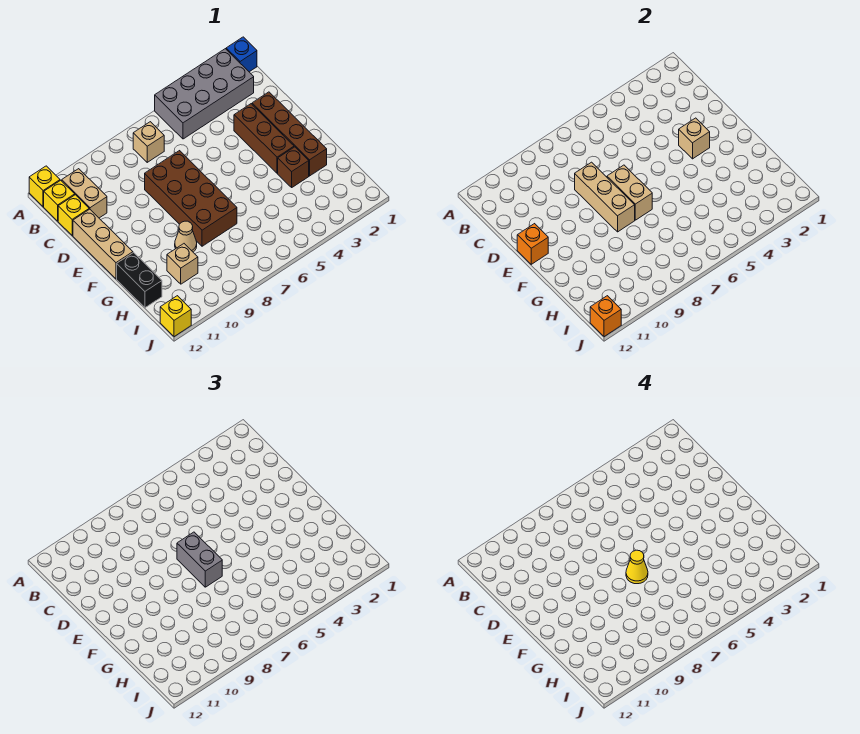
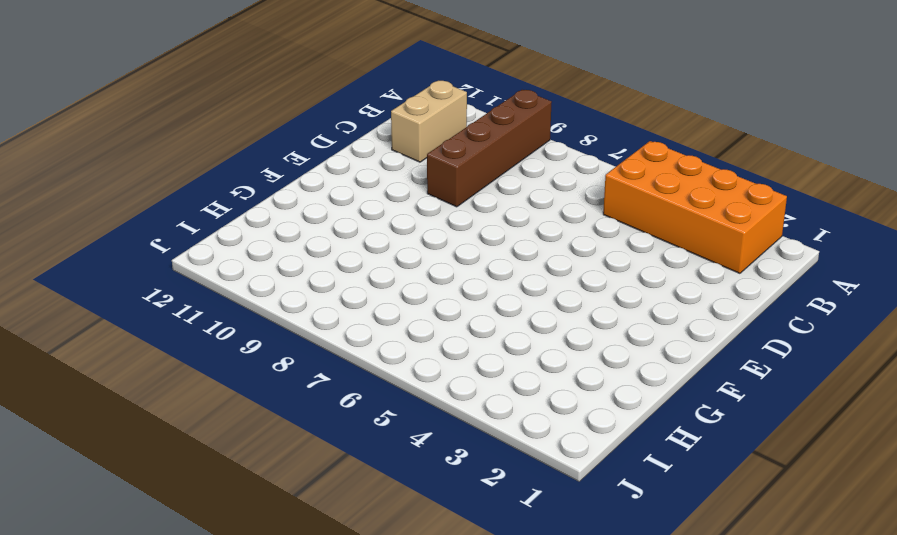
orange 2x4 brick [603,141,787,273] -> grey 2x4 brick [155,49,254,139]
brown 1x4 brick [427,90,552,207] -> brown 1x4 brick moved to [252,92,327,176]
none -> blue 1x1 brick [226,37,257,72]
none -> yellow 1x1 brick [29,166,60,207]
none -> tan 1x1 brick [133,122,164,162]

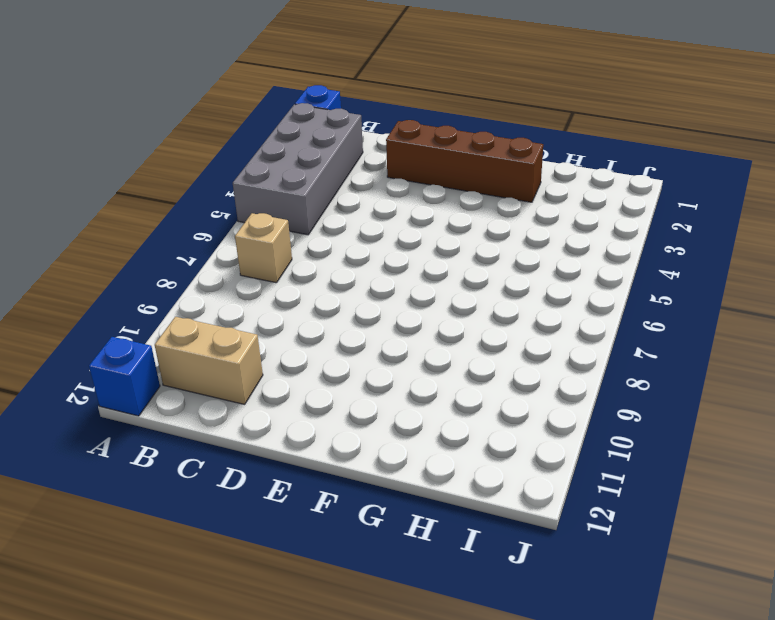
blue 1x1 brick [89,337,160,416] -> yellow 1x1 brick [29,166,60,207]
none -> yellow 1x1 brick [44,180,75,221]
none -> yellow 1x1 brick [58,195,89,235]
none -> brown 1x3 brick [234,104,294,173]

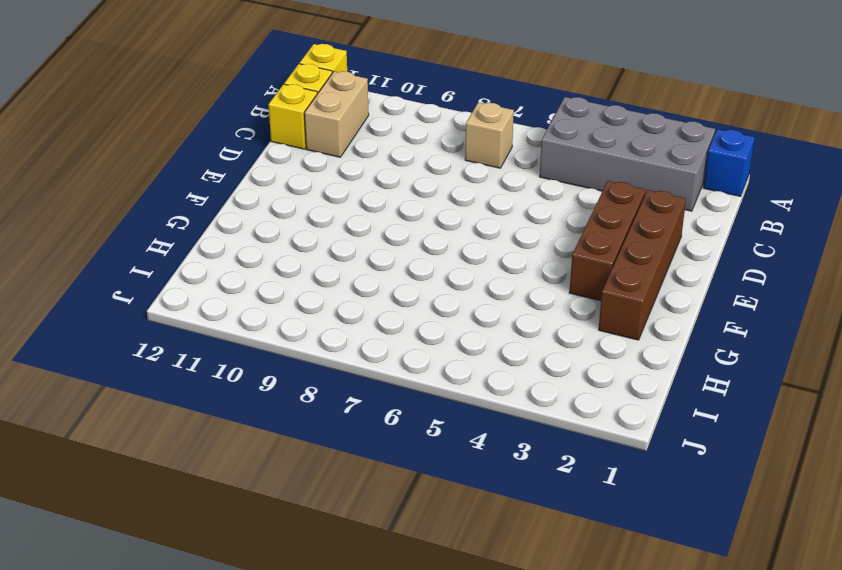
none -> brown 2x4 brick [145,151,237,246]
none -> tan 1x3 brick [73,209,133,279]
none -> brown 1x1 brick [278,147,309,187]

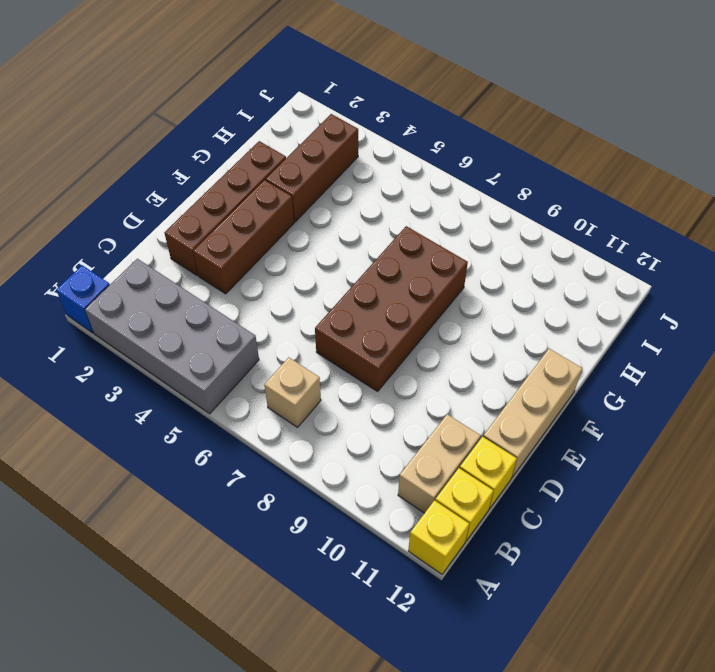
brown 1x3 brick [266,114,358,222] -> brown 1x1 brick [278,147,309,187]
none -> tan 1x1 cone [175,221,197,252]
none -> black 1x2 brick [117,253,162,308]
none -> tan 1x1 brick [167,244,198,284]

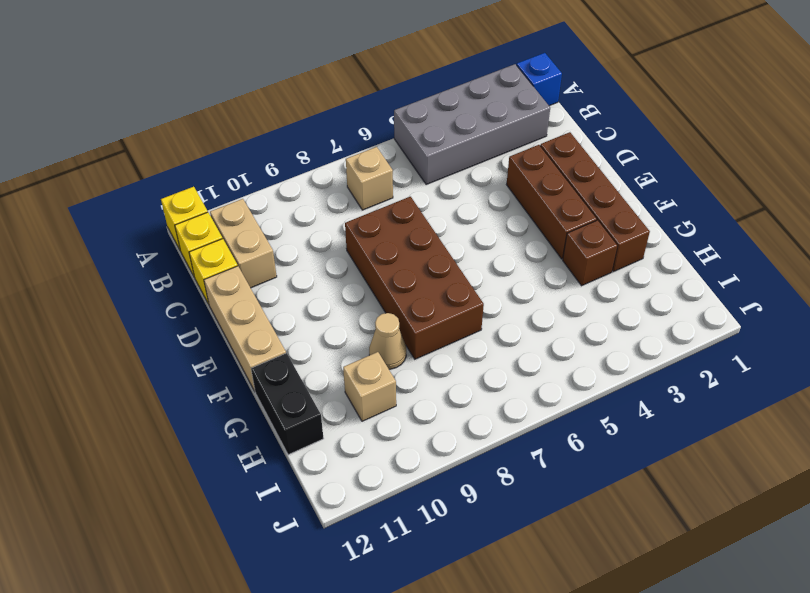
none -> yellow 1x1 brick [160,296,191,337]
none -> tan 1x3 brick [575,162,635,232]
none -> tan 1x1 brick [679,118,710,159]

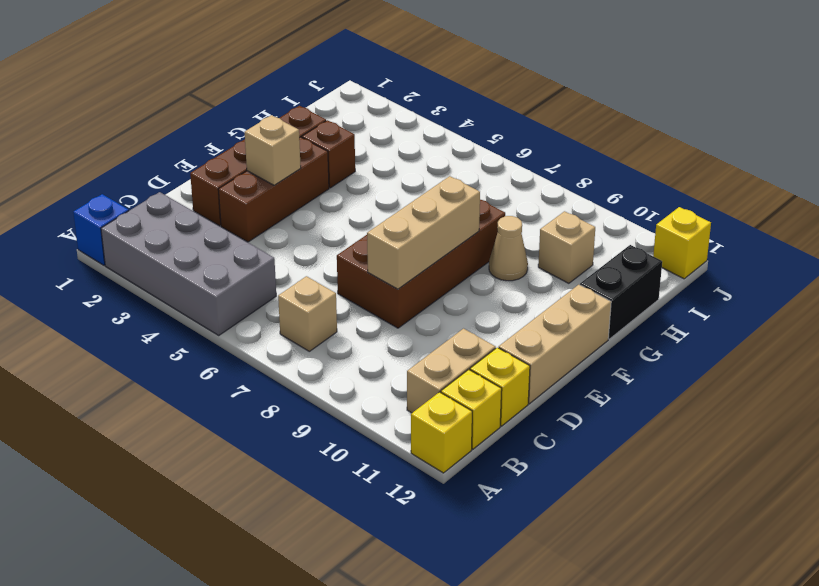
none -> tan 1x2 brick [607,165,652,220]
none -> orange 1x1 brick [517,224,548,264]
none -> orange 1x1 brick [590,296,621,337]

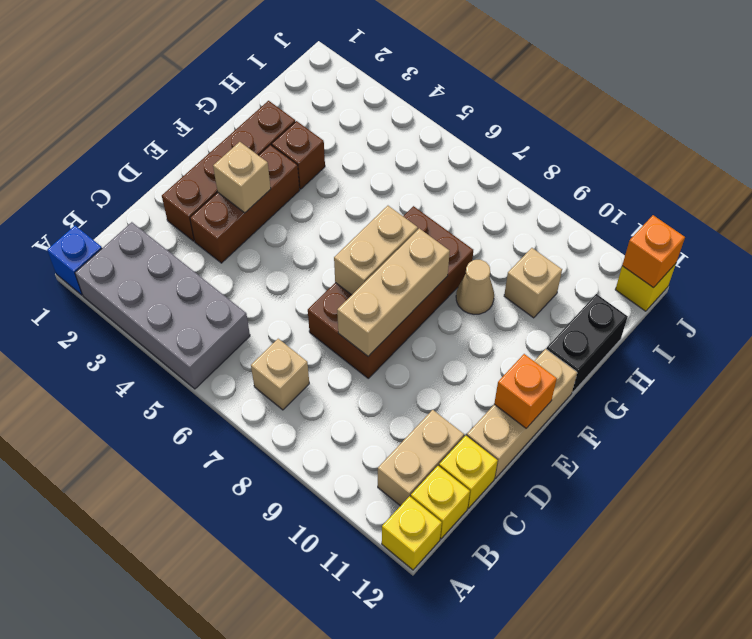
none -> grey 1x2 brick [177,532,222,587]
none -> yellow 1x1 cone [626,550,648,584]

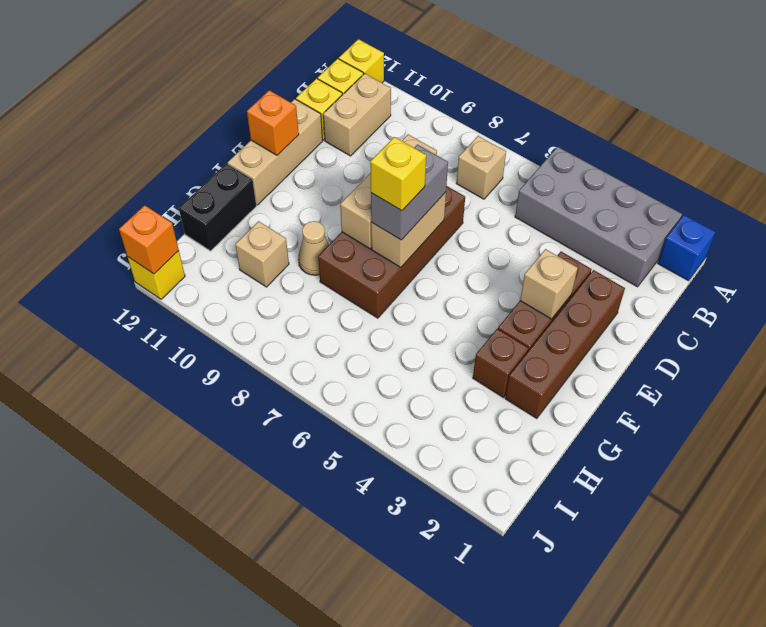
yellow 1x1 brick [370,137,426,211] -> yellow 1x1 cone [626,550,648,584]

